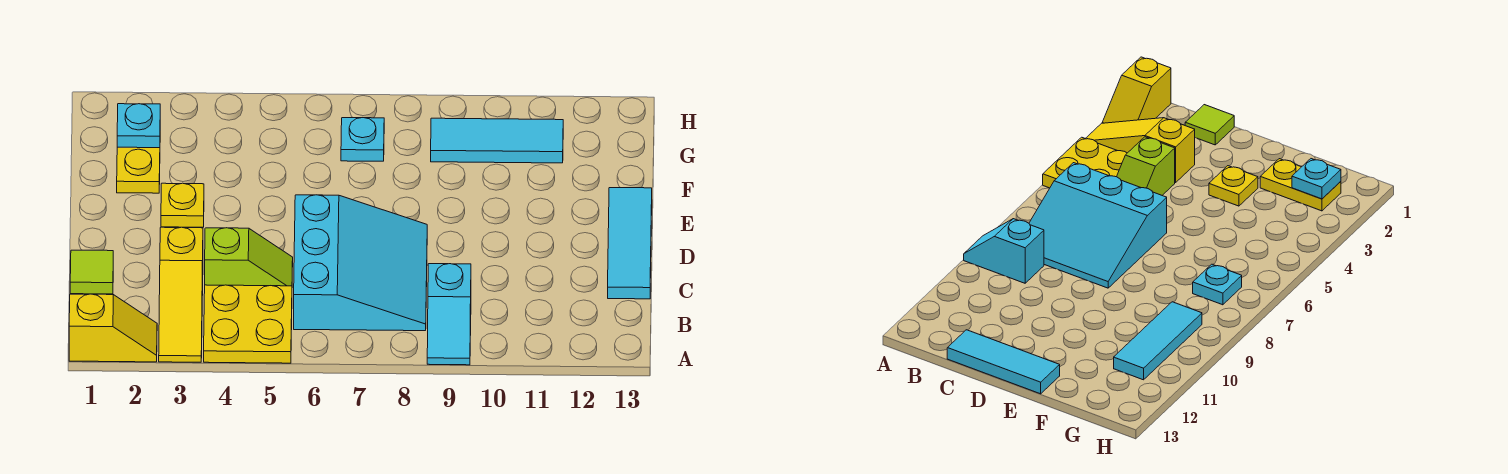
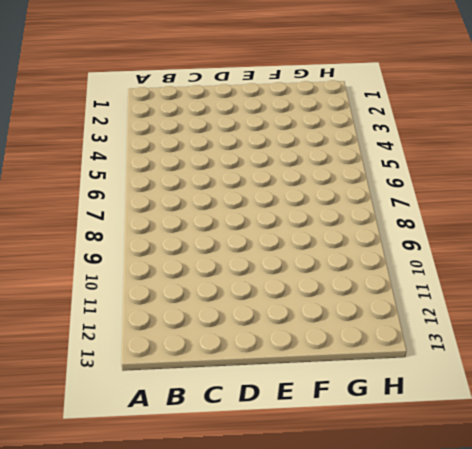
none -> yellow 1x2 slope [69,294,157,362]
none -> yellow 1x3 slope [159,227,203,362]
none -> yellow 2x2 plate [204,285,292,363]

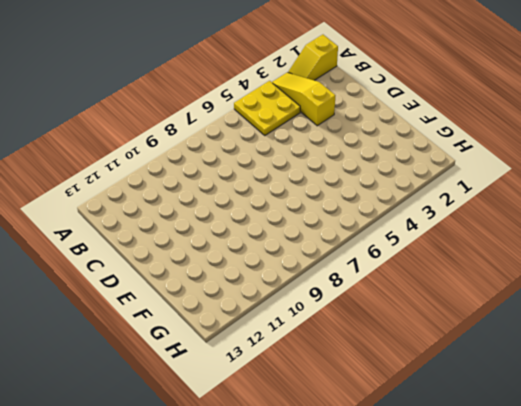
none -> cyan 1x2 slope [427,264,471,365]
none -> cyan 3x3 slope [294,195,427,331]
none -> lime 1x1 tile [70,250,113,294]

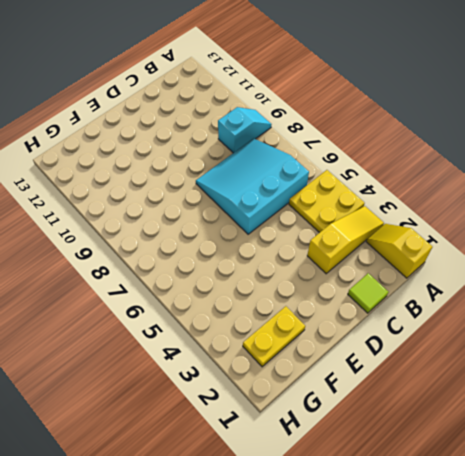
none -> lime 1x2 slope [205,228,293,286]
none -> cyan 1x3 tile [608,188,652,299]
none -> yellow 1x1 plate [161,183,204,227]

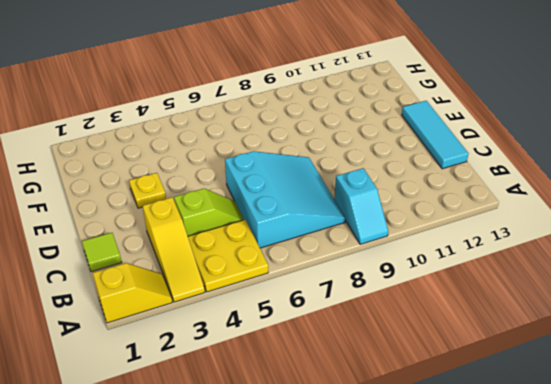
none -> yellow 1x2 plate [117,147,160,193]
none -> cyan 1x1 plate [341,118,384,161]
none -> cyan 1x3 tile [431,118,563,163]

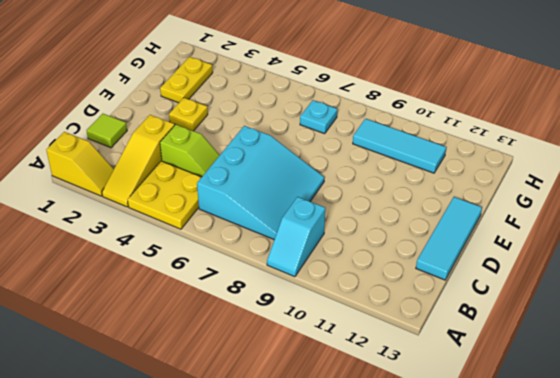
none -> cyan 1x1 plate [117,104,160,148]

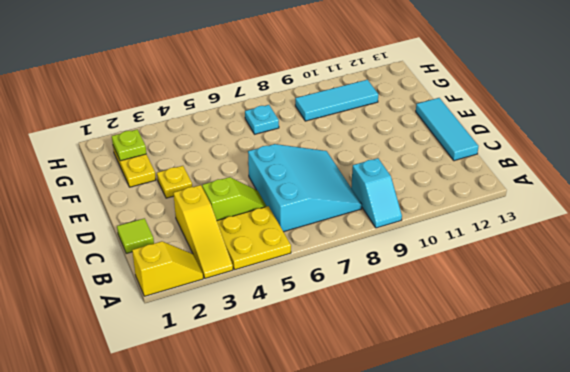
lime 1x1 plate [112,129,146,161] -> cyan 1x1 plate [117,104,160,148]

